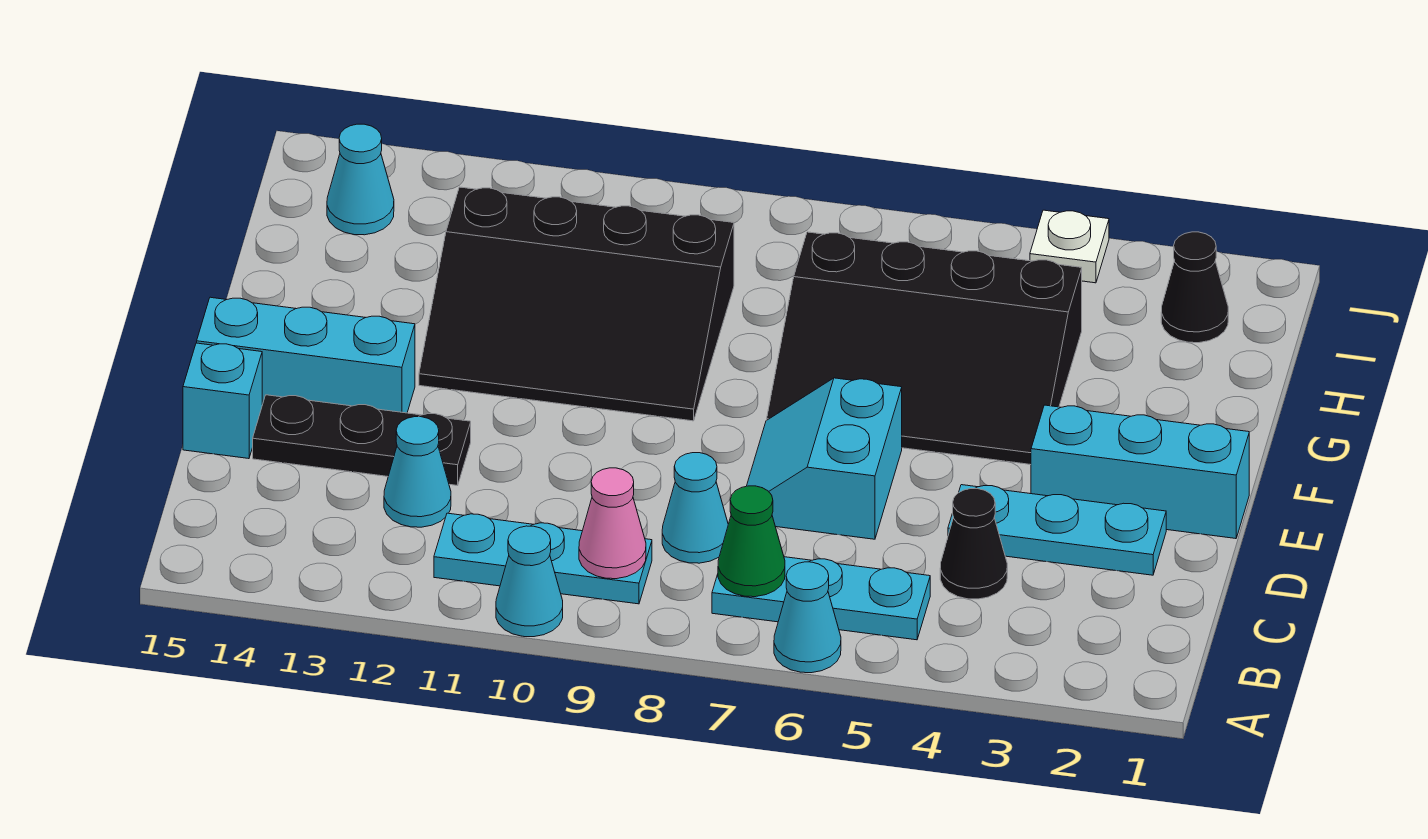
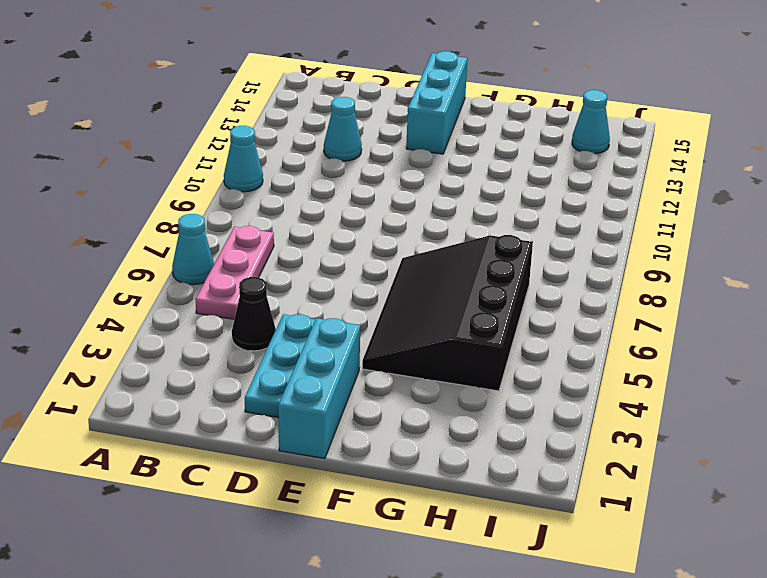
pink 1x3 plate [195,226,274,319] -> cyan 1x3 plate [712,557,930,640]
none -> cyan 1x3 plate [434,513,652,604]
none -> cyan 1x1 cone [662,453,728,563]
none -> cyan 2x2 slope [747,378,902,539]

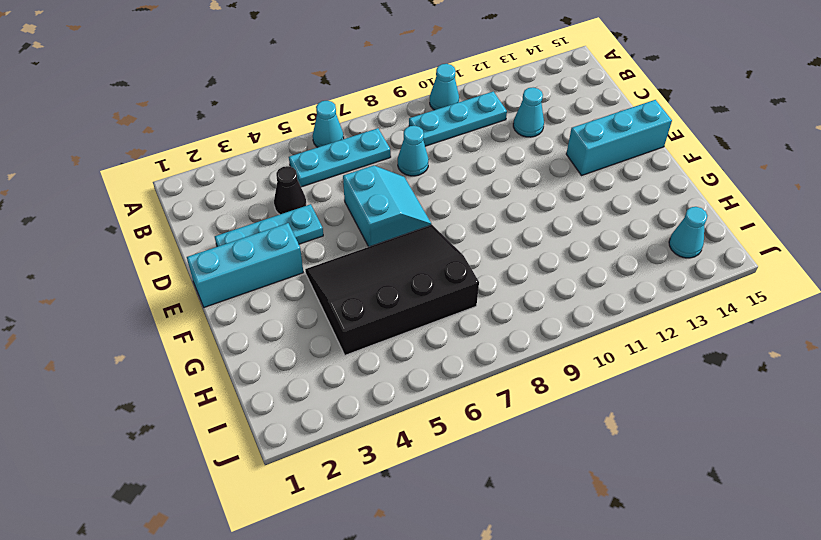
none -> black 1x3 plate [253,395,471,485]
none -> cyan 1x1 brick [183,343,262,459]
none -> black 3x4 slope [419,187,734,421]

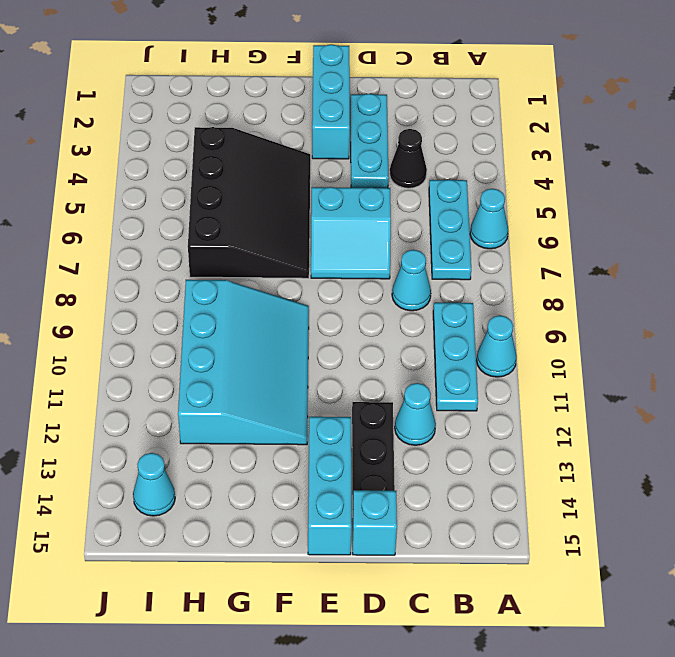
cyan 3x4 slope [178,280,309,445] -> black 3x4 slope [419,187,734,421]
none -> black 1x1 cone [1161,232,1228,343]
none -> white 1x1 plate [1030,210,1109,283]
none -> green 1x1 cone [718,486,785,597]

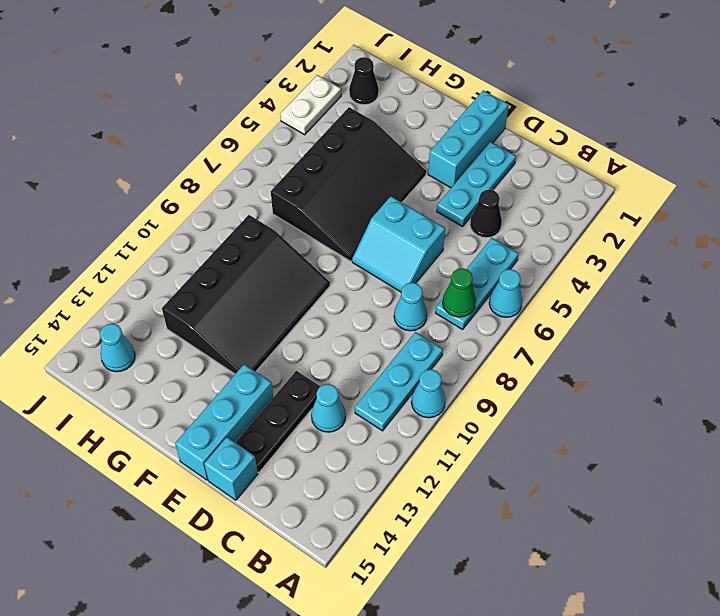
white 1x2 plate [280,75,341,135] -> white 1x1 plate [1030,210,1109,283]
none -> pink 1x1 cone [579,468,646,579]

